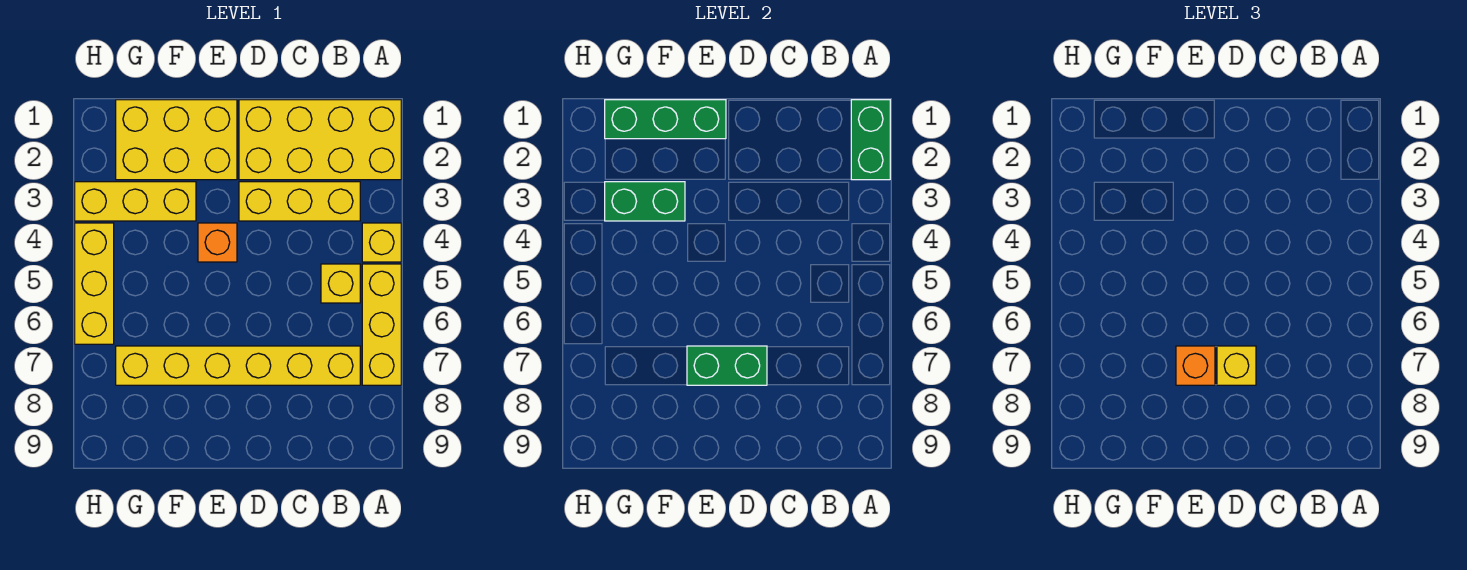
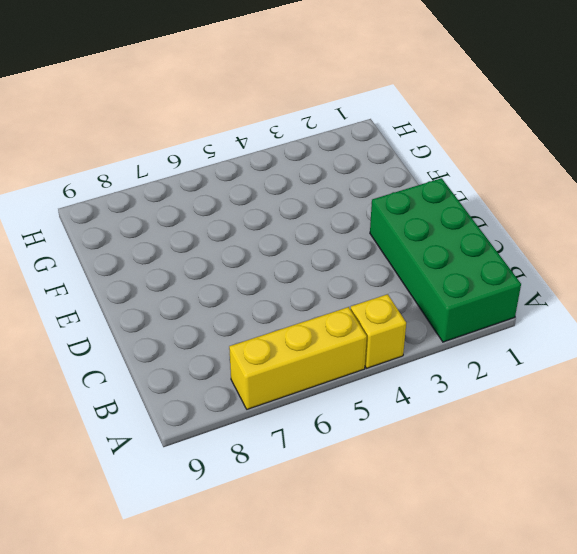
green 2x4 brick [370,178,521,342] -> yellow 2x4 brick [239,100,401,180]
none -> yellow 1x3 brick [239,182,360,221]
none -> yellow 1x1 brick [321,264,360,303]
none -> yellow 1x6 brick [116,346,360,385]

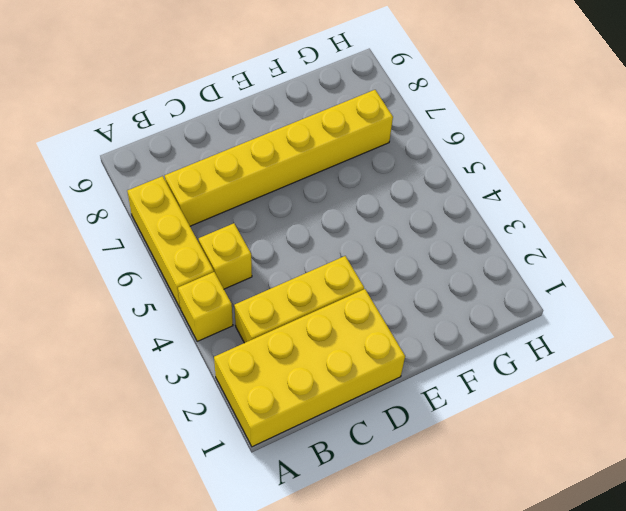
none -> yellow 2x3 brick [116,100,237,180]
none -> orange 1x1 brick [198,223,237,262]
none -> yellow 1x3 brick [75,182,196,221]

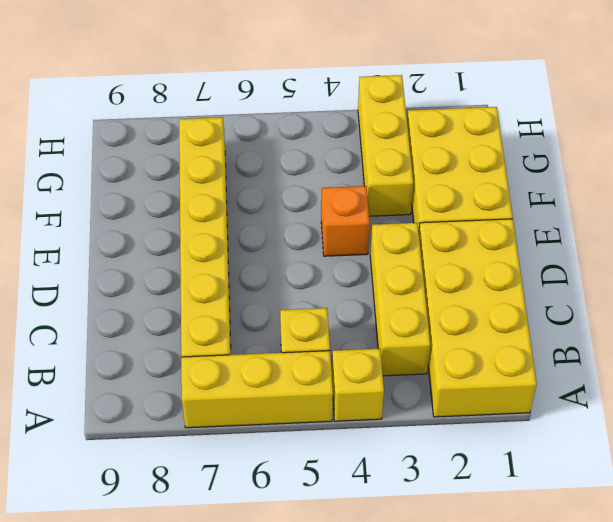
none -> yellow 1x3 brick [75,223,114,344]
none -> green 1x2 brick [851,100,890,180]
none -> green 1x2 brick [687,346,767,385]

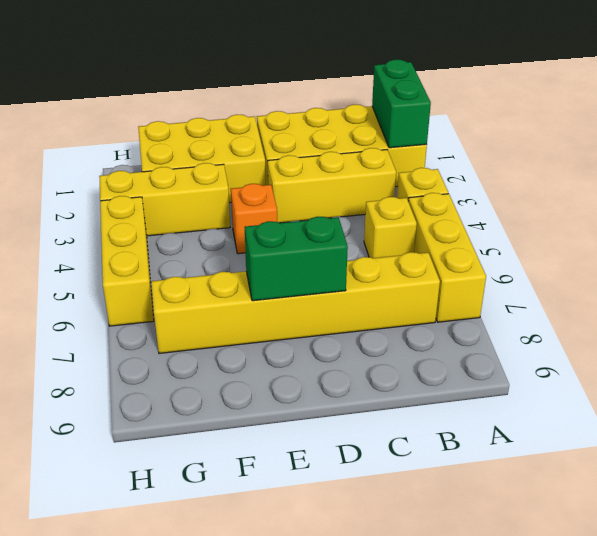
none -> green 1x3 brick [605,100,726,139]
none -> green 1x2 brick [605,182,685,221]
none -> yellow 1x1 brick [1217,346,1256,385]

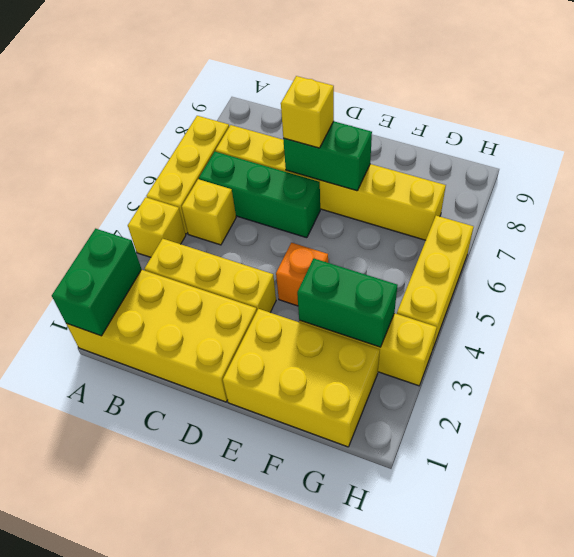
green 1x3 brick [199,152,320,238] -> green 1x3 brick moved to [605,100,726,139]
none -> orange 1x1 brick [1176,346,1215,385]

